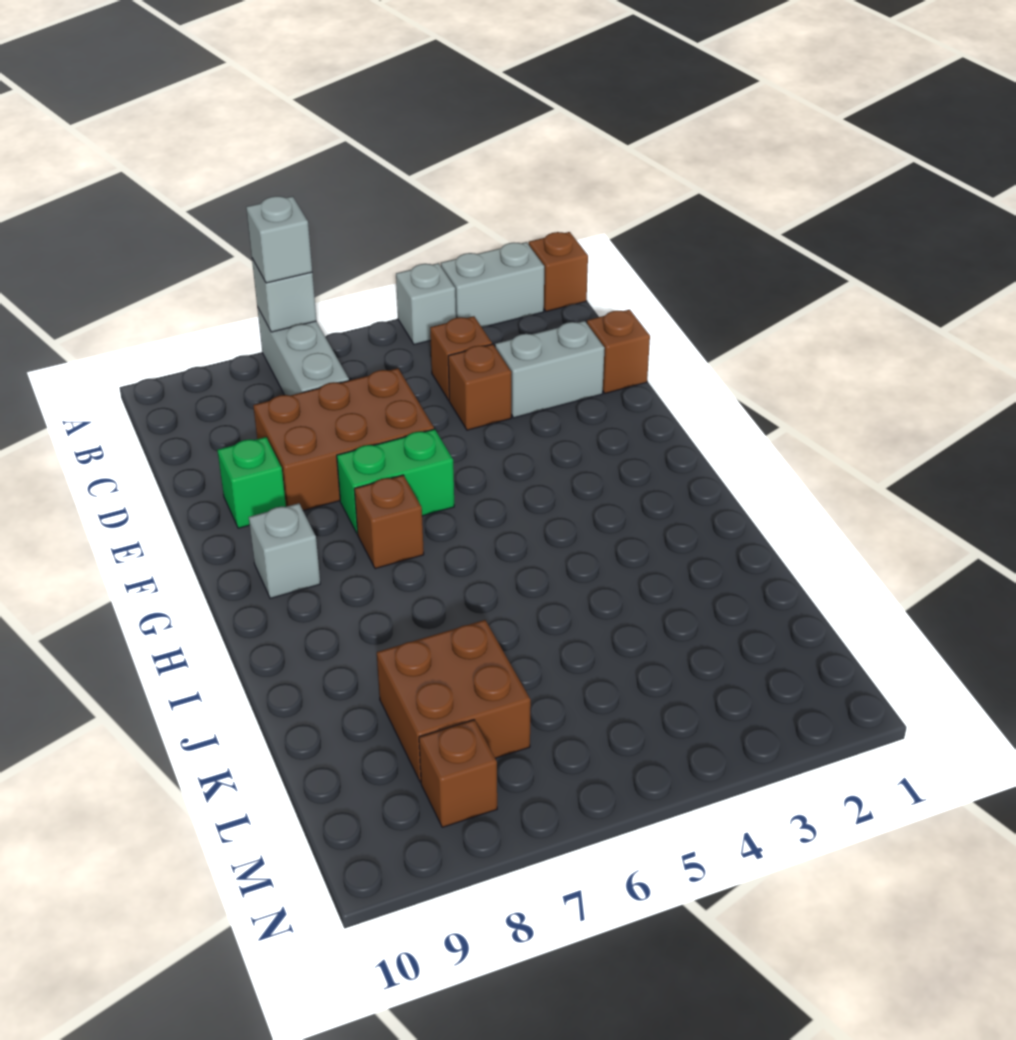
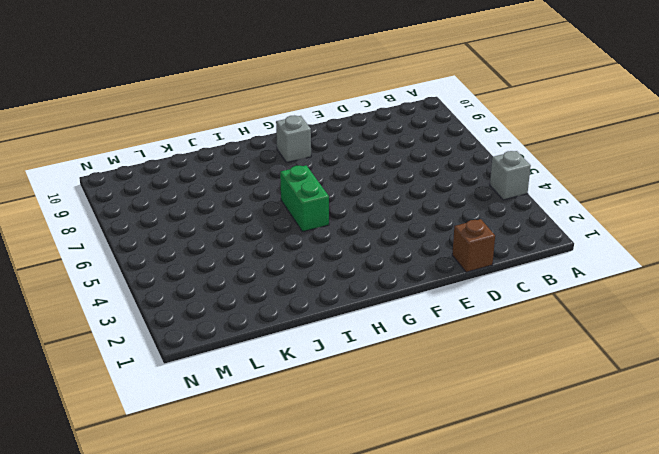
green 1x2 brick [280,165,329,232] -> green 1x2 brick moved to [337,429,454,534]
none -> brown 1x1 brick [529,232,588,311]
none -> grey 1x2 brick [441,242,544,327]
none -> grey 1x3 brick [257,307,349,396]

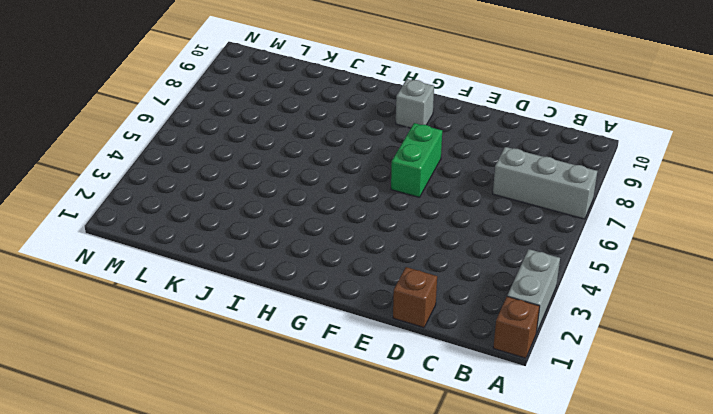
none -> grey 1x1 brick [396,263,456,345]
none -> brown 1x1 brick [430,316,492,400]
none -> grey 1x2 brick [495,321,605,418]

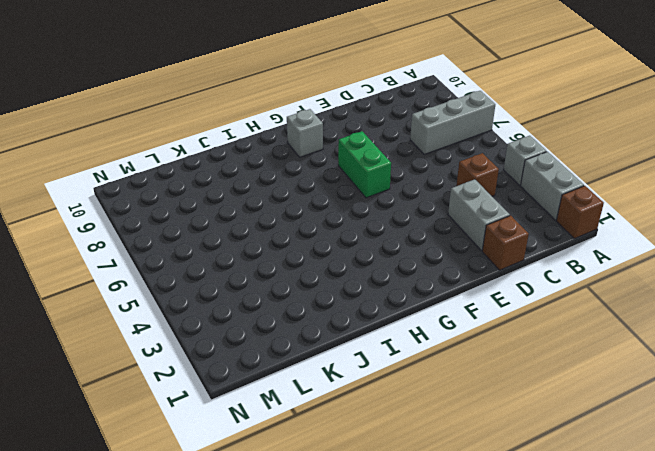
none -> brown 1x1 brick [448,344,511,430]
none -> brown 2x3 brick [253,368,434,511]
none -> green 1x1 brick [217,437,286,528]

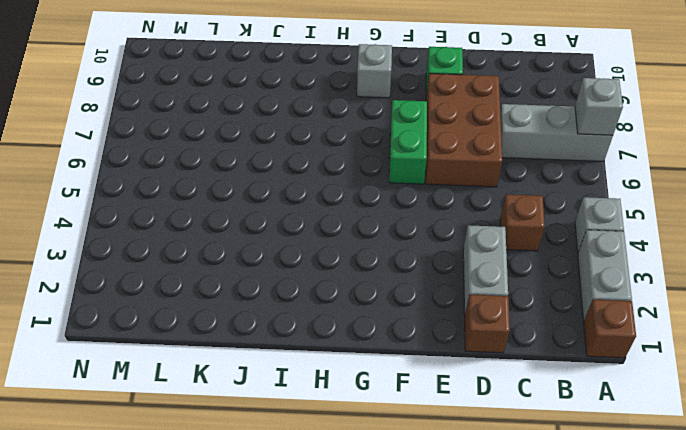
none -> brown 1x1 brick [448,344,511,430]
none -> brown 1x1 brick [354,475,424,569]
none -> brown 2x2 brick [377,620,531,782]

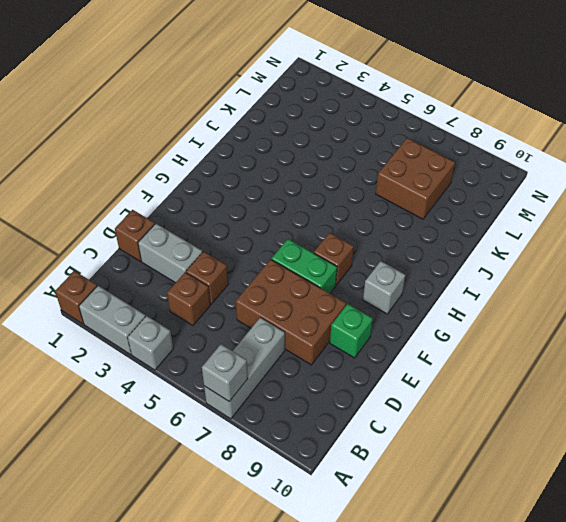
none -> brown 1x1 brick [419,720,497,827]
none -> grey 1x1 brick [246,196,312,283]

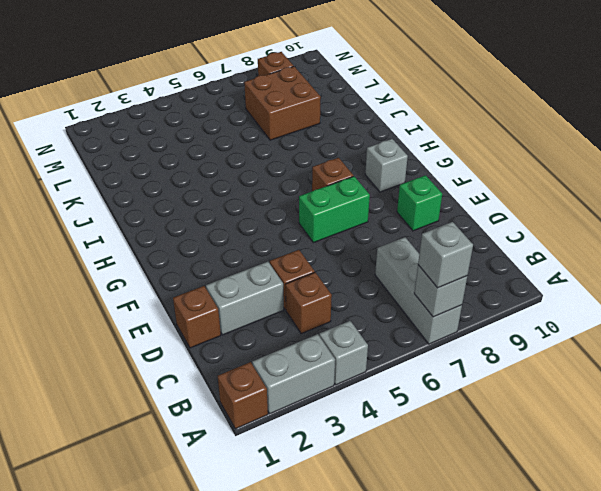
none -> brown 2x3 brick [253,368,434,511]

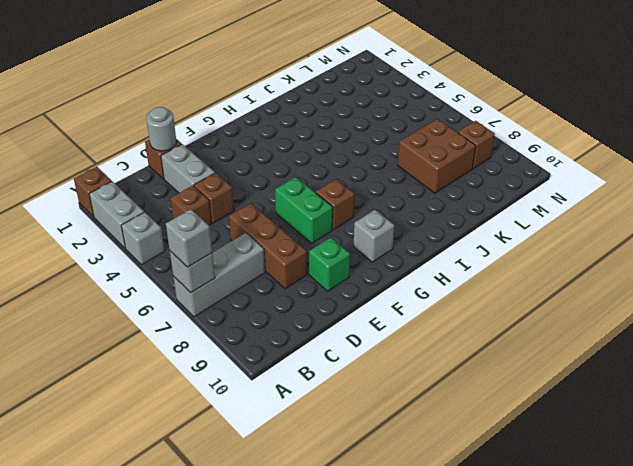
grey 1x1 round brick [146,107,176,151] -> none
brown 1x3 brick [229,203,307,289] -> brown 2x3 brick [253,368,434,511]

